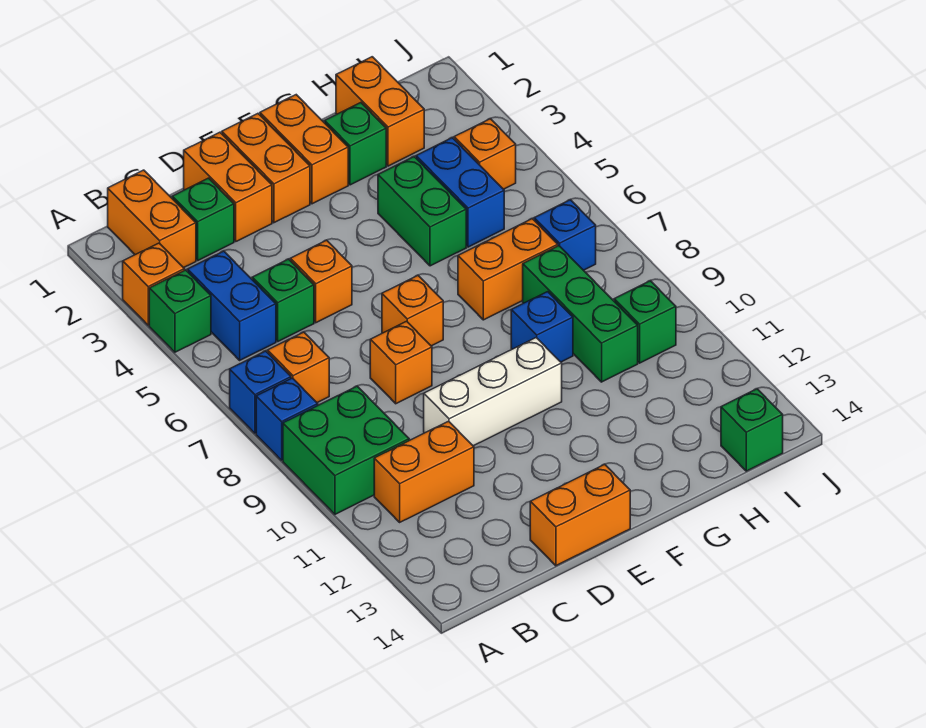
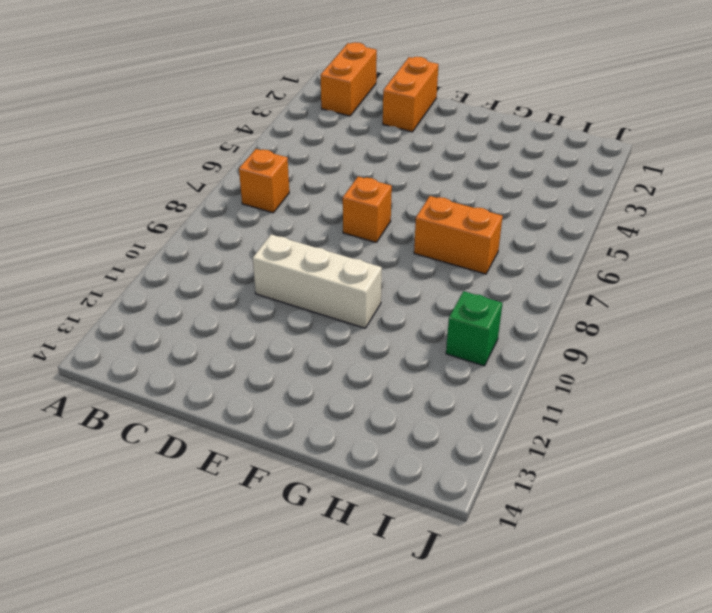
none -> orange 1x1 brick [123,243,184,325]
none -> green 1x1 brick [149,270,211,352]
none -> blue 1x1 brick [230,351,291,433]
none -> blue 1x1 brick [256,378,318,460]

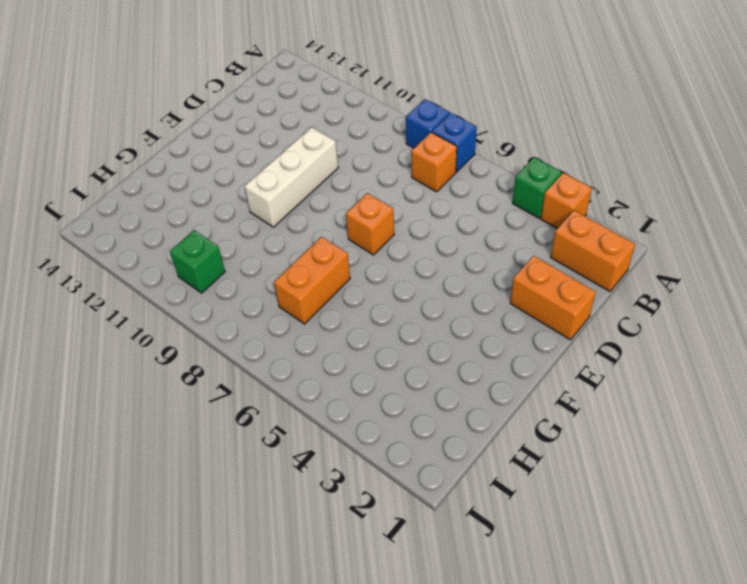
none -> green 2x2 brick [283,386,409,514]
none -> blue 1x2 brick [188,251,276,360]
none -> orange 1x2 brick [374,421,474,522]
none -> green 1x1 brick [172,178,234,260]

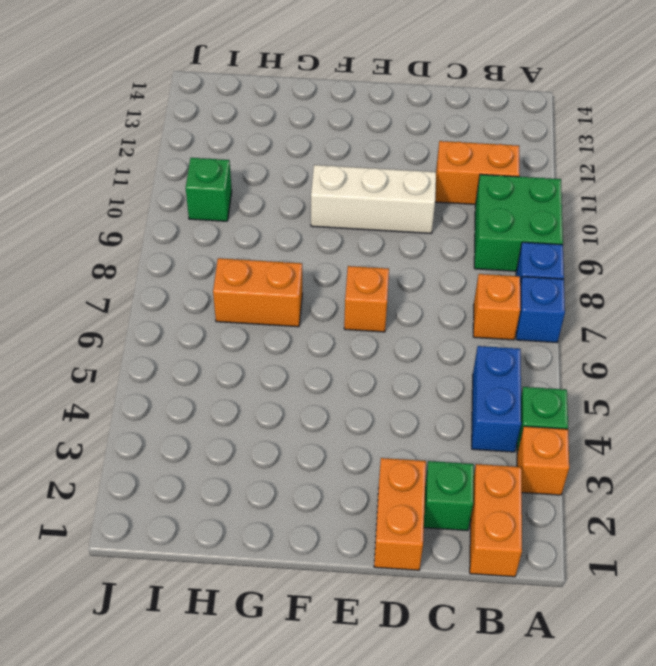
none -> green 1x1 brick [252,259,314,341]
none -> orange 1x1 brick [290,240,352,323]
none -> orange 1x1 brick [370,321,432,404]
none -> orange 1x2 brick [530,464,630,566]

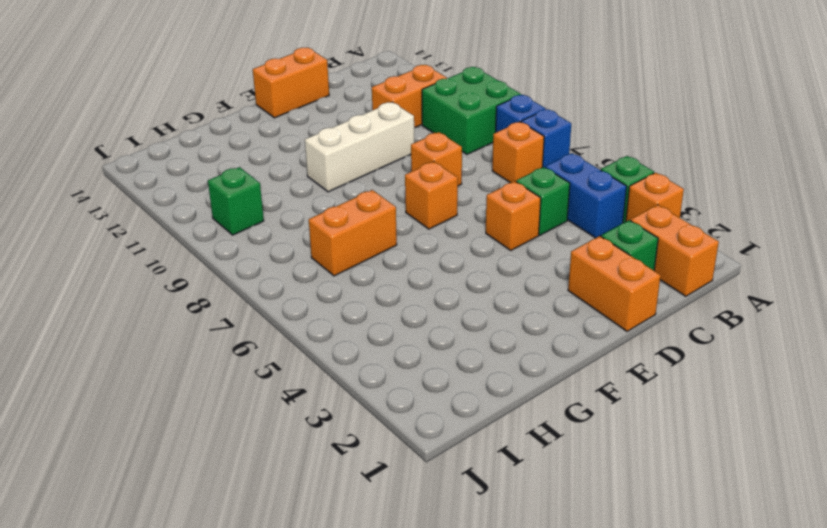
none -> orange 1x2 brick [222,114,310,223]
none -> orange 1x2 brick [260,95,348,204]
none -> green 1x1 brick [325,103,386,185]
none -> green 1x2 brick [378,157,466,266]

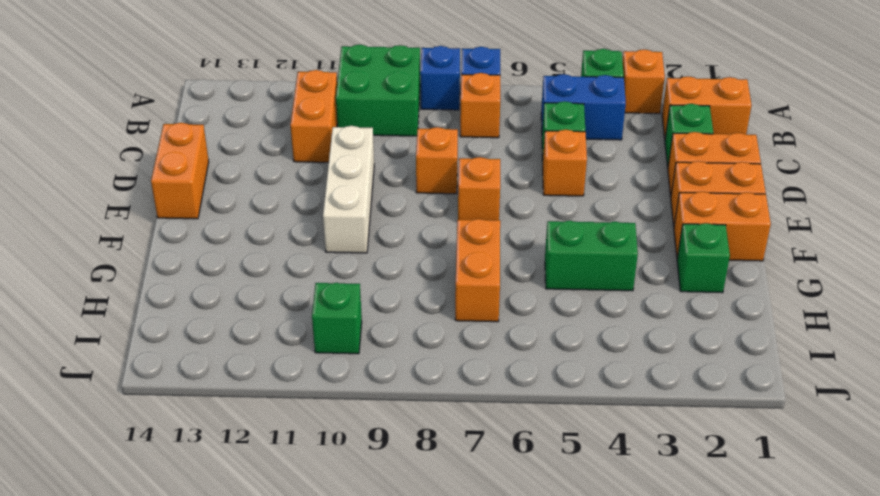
none -> blue 1x1 brick [511,292,573,362]
none -> orange 1x2 brick [336,57,424,166]
none -> blue 1x2 brick [416,138,504,247]
none -> green 1x3 brick [523,246,638,382]

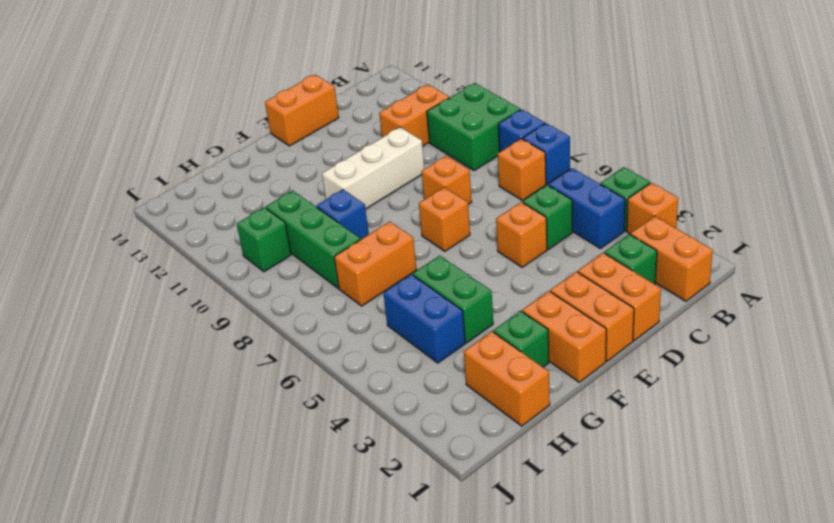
none -> orange 1x1 brick [454,119,516,189]
none -> blue 1x1 brick [534,200,596,270]
none -> green 1x1 brick [721,389,783,471]

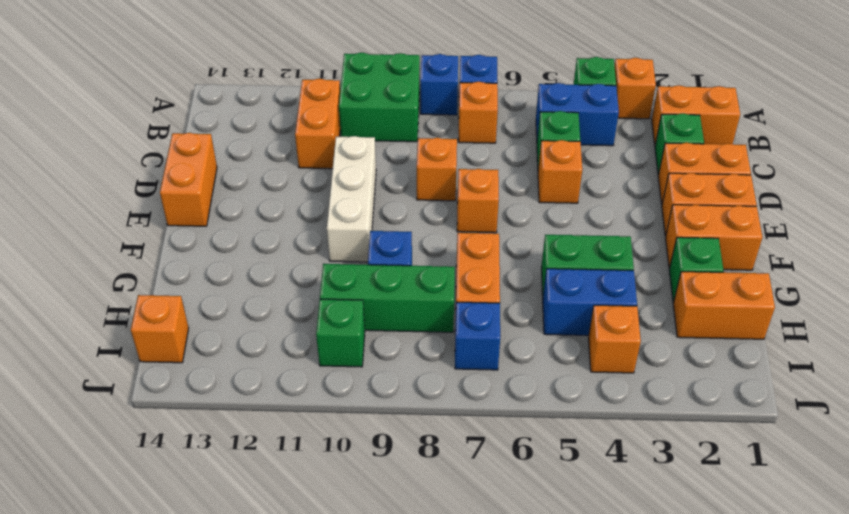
orange 1x1 brick [131,295,189,363] -> green 1x1 brick [721,389,783,471]

